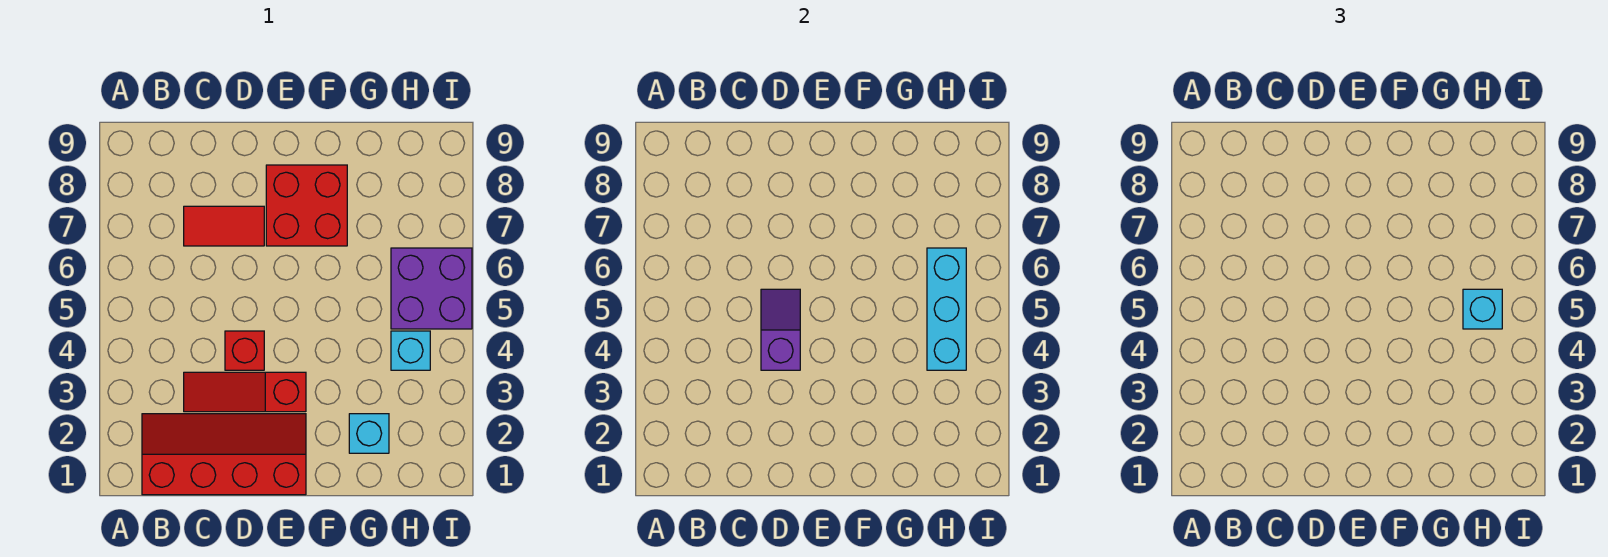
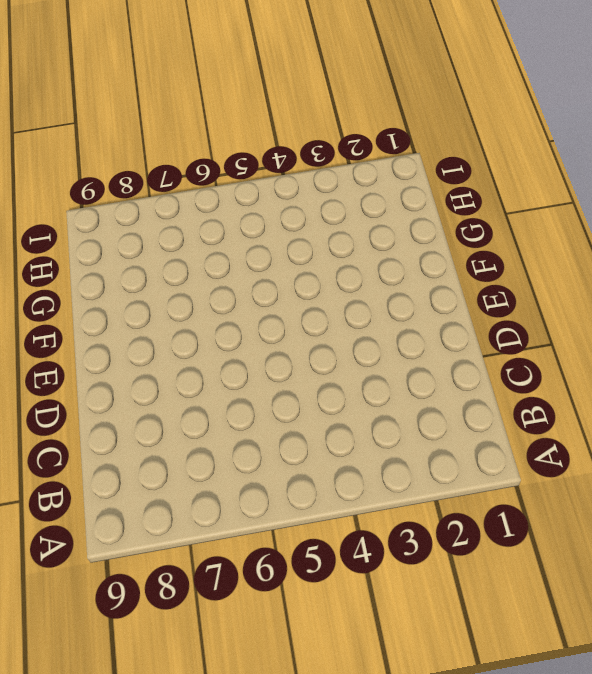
none -> red 2x4 slope [142,414,306,495]
none -> red 1x3 slope [184,372,306,412]

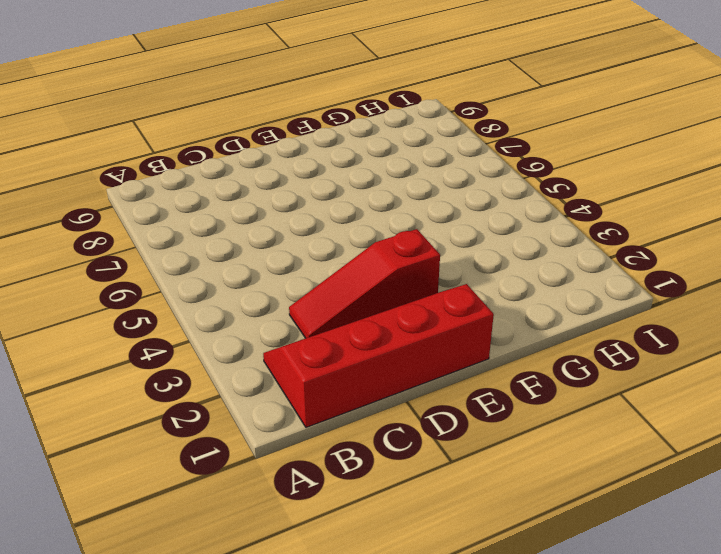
none -> red 1x2 tile [184,206,264,246]
none -> red 1x1 brick [225,331,264,370]

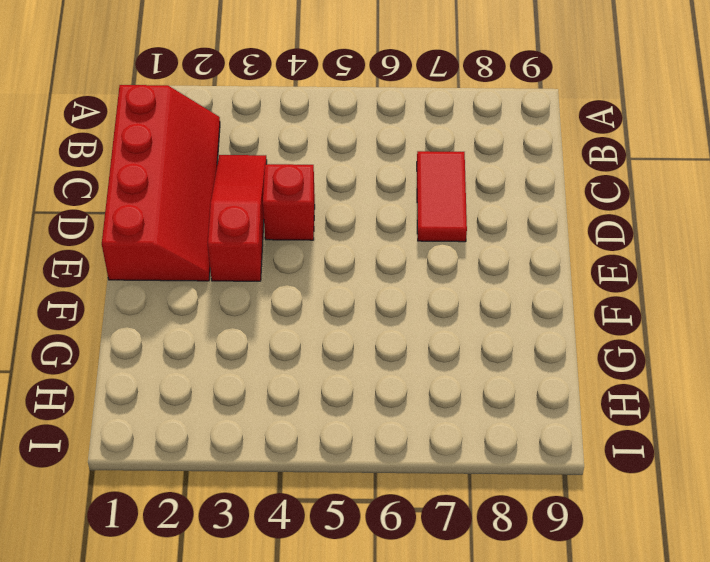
none -> red 2x2 brick [266,165,347,246]
none -> cyan 1x1 brick [349,414,389,453]

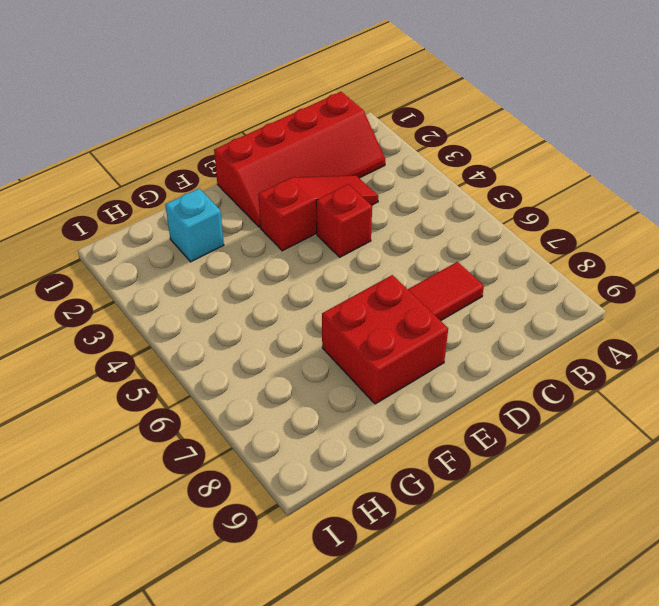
none -> cyan 1x1 brick [391,331,430,370]
none -> purple 2x2 brick [391,248,472,329]

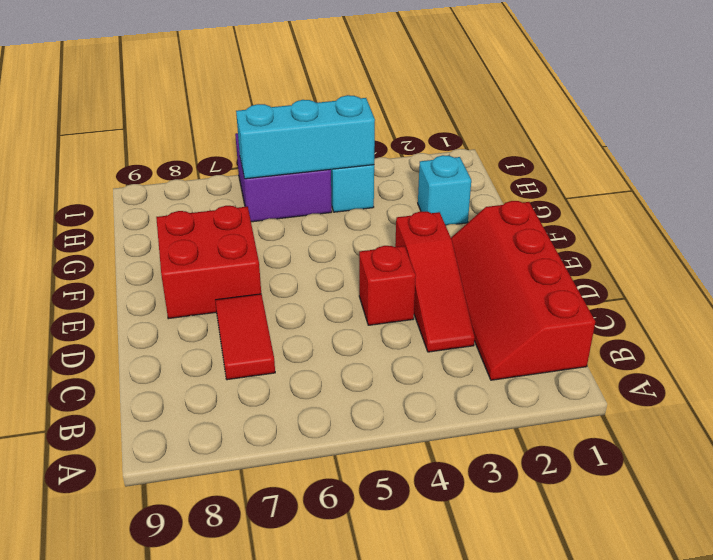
none -> purple 1x2 slope [761,289,800,370]
none -> cyan 1x1 brick [1463,289,1502,329]

